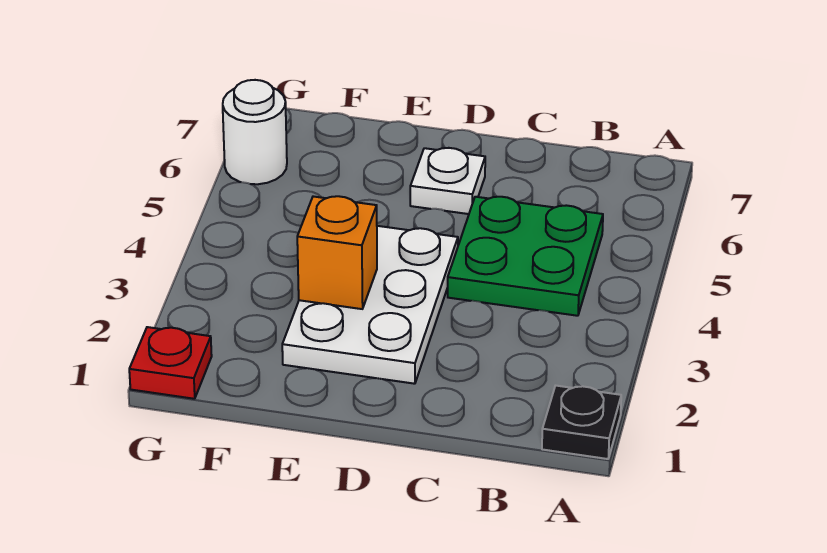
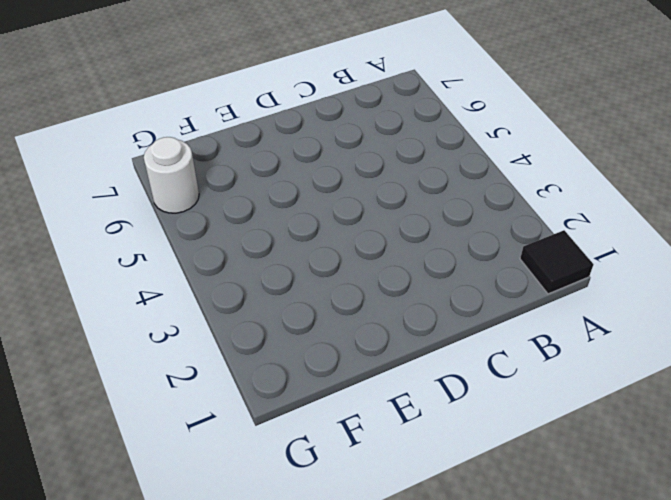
black 1x1 tile [520,230,593,294] -> black 1x1 plate [542,386,621,459]
none -> green 2x2 plate [448,197,603,316]
none -> white 2x3 plate [282,226,458,384]

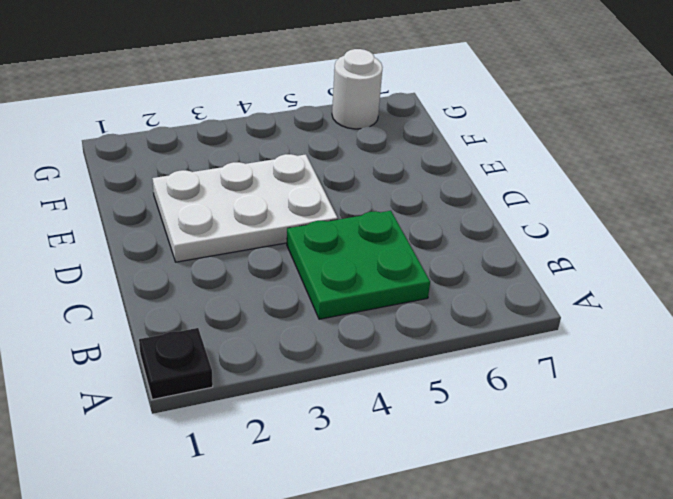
none -> white 1x1 plate [410,148,485,214]
none -> red 1x1 plate [129,327,212,399]

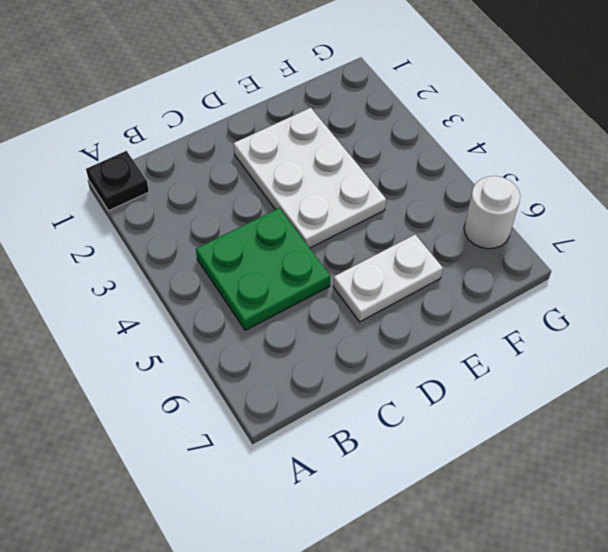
white 1x2 plate [333,235,443,322] -> white 1x1 plate [410,148,485,214]
none -> red 1x1 plate [129,327,212,399]
none -> orange 1x1 brick [297,196,377,309]

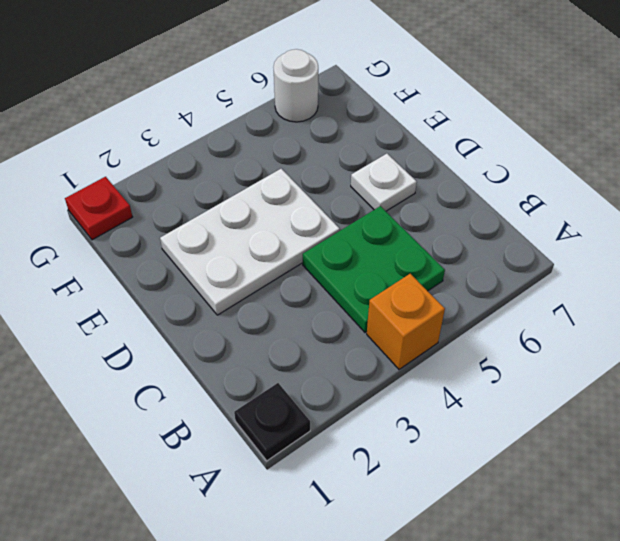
orange 1x1 brick [367,274,445,369] -> orange 1x1 brick moved to [297,196,377,309]

